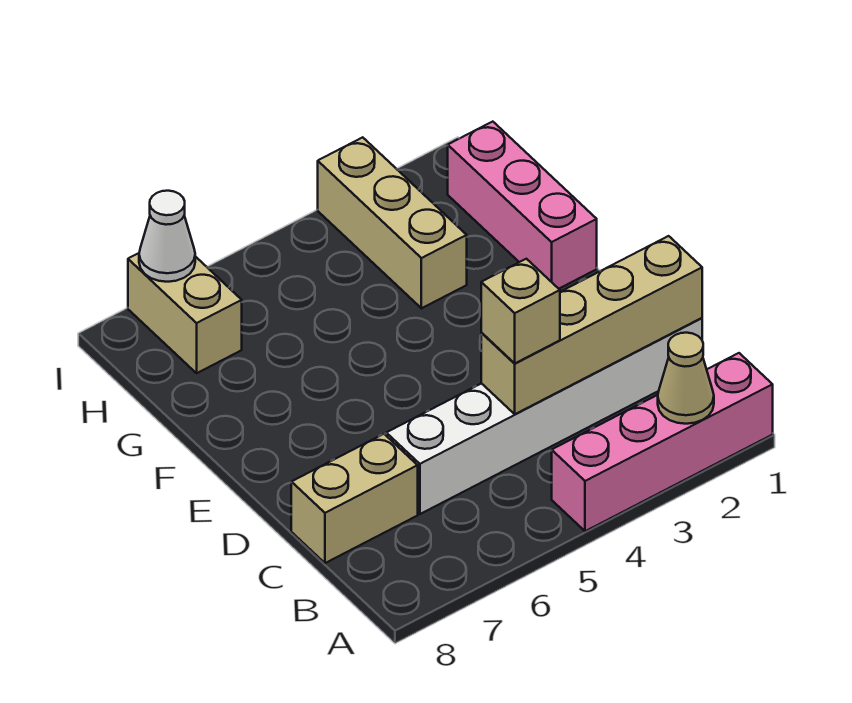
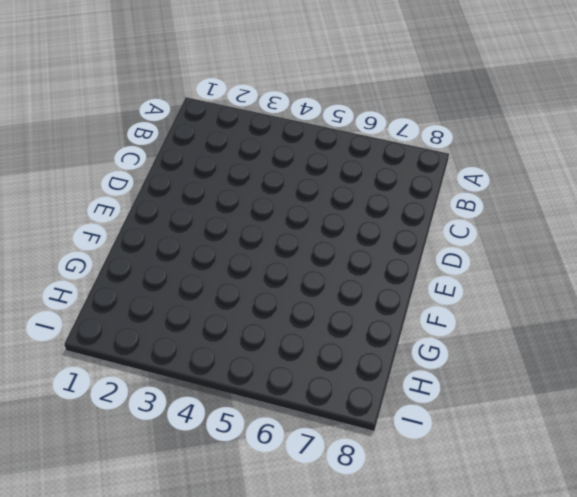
none -> pink 1x4 brick [552,353,773,531]
none -> white 1x6 brick [386,318,702,514]

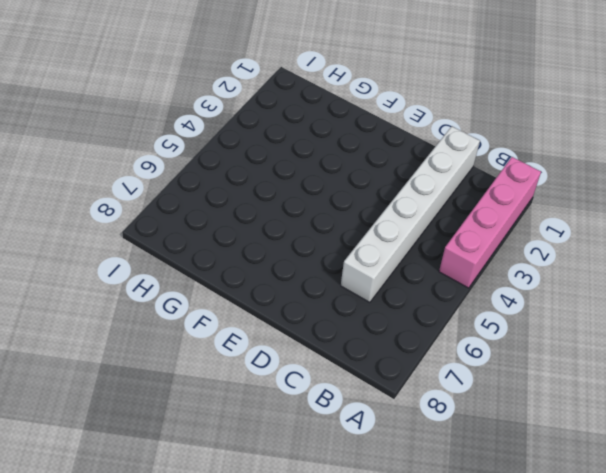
none -> tan 1x2 brick [291,434,418,563]
none -> pink 1x3 brick [448,122,597,289]

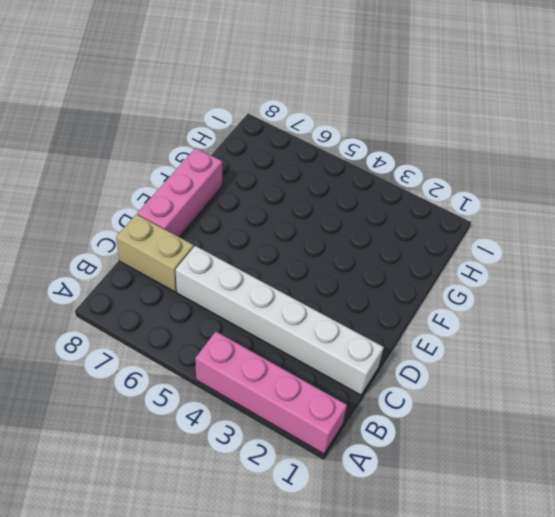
pink 1x3 brick [137,148,222,237] -> pink 1x3 brick moved to [448,122,597,289]
none -> tan 1x3 brick [318,137,467,308]
none -> tan 1x2 brick [128,253,242,373]

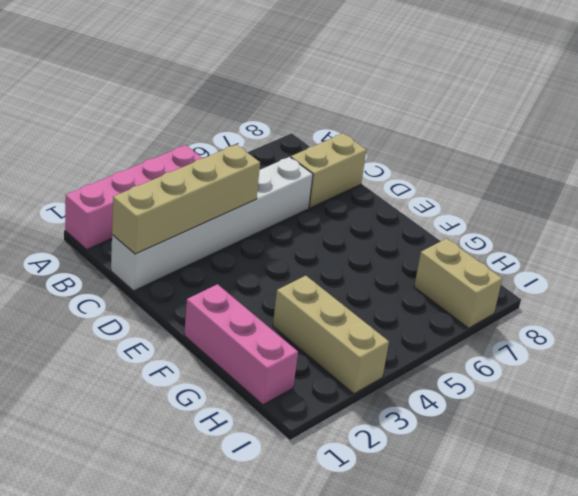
none -> tan 1x1 cone [658,333,714,424]
none -> white 1x1 cone [139,191,195,282]

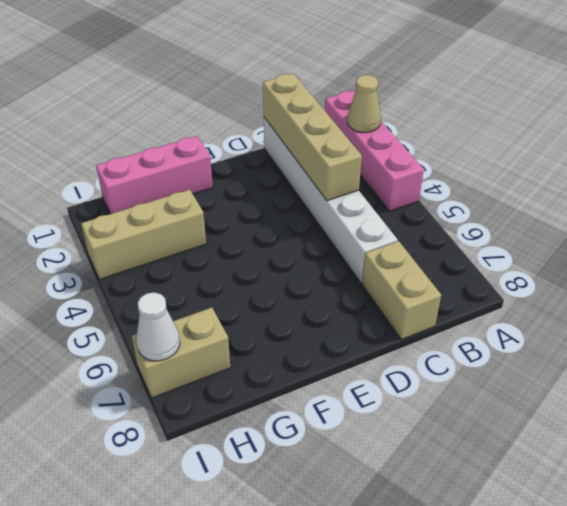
none -> tan 1x1 brick [481,259,560,363]

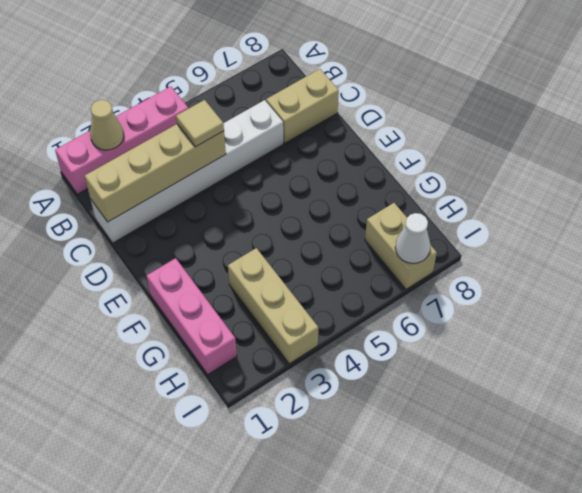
tan 1x1 tile [176,100,224,147] -> tan 1x1 brick [481,259,560,363]

